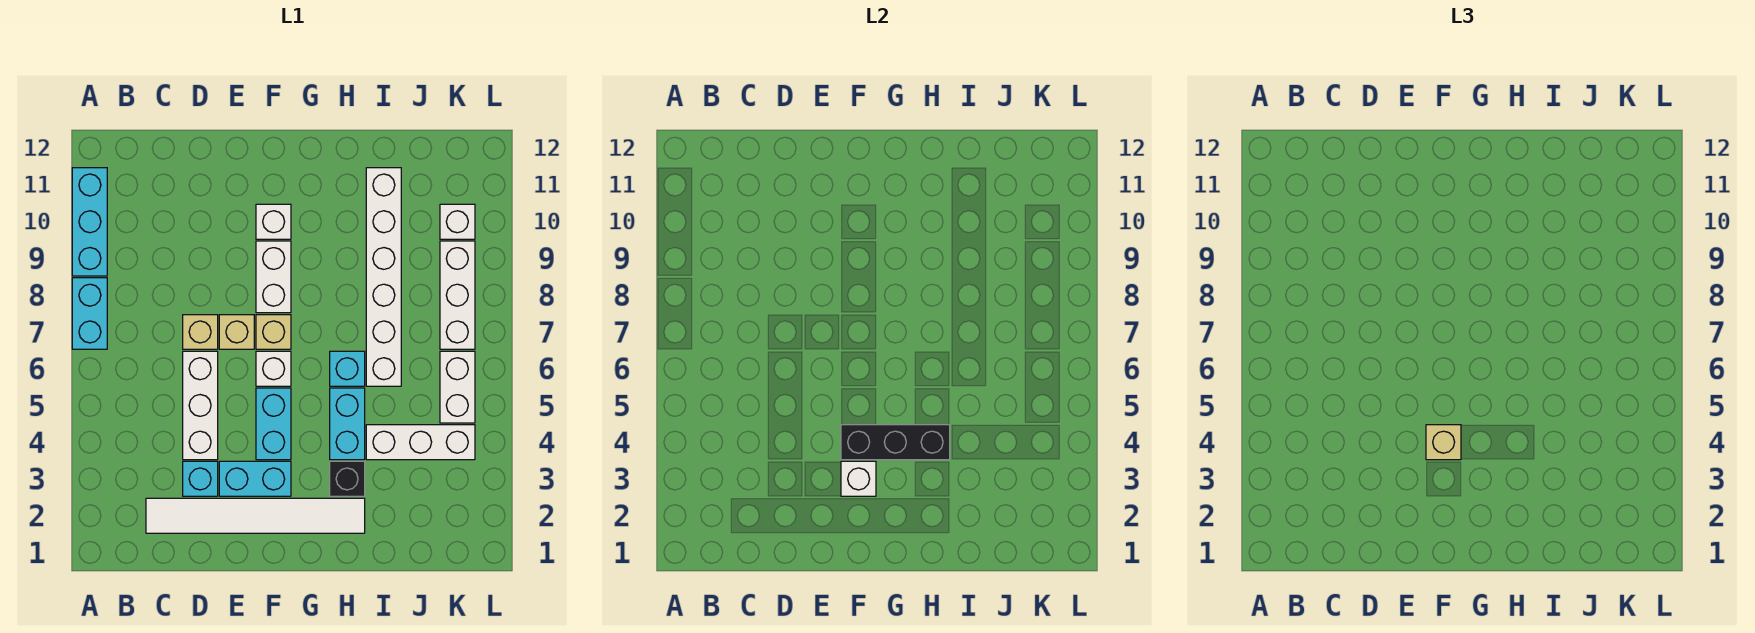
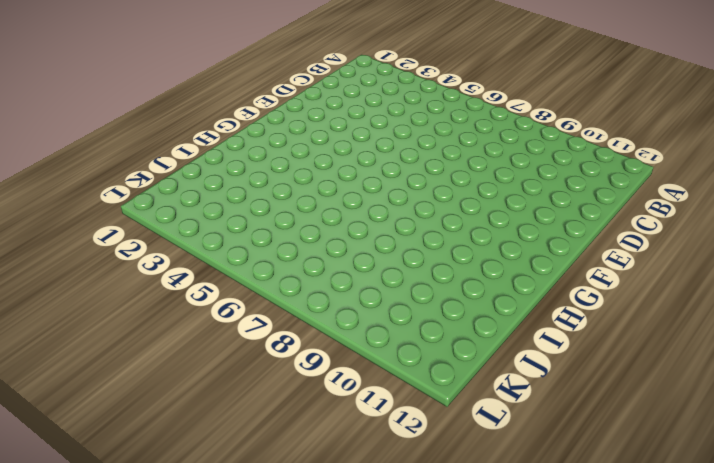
none -> cyan 1x2 brick [72,278,107,349]
none -> cyan 1x3 brick [72,168,107,276]
none -> white 1x6 tile [146,498,365,533]

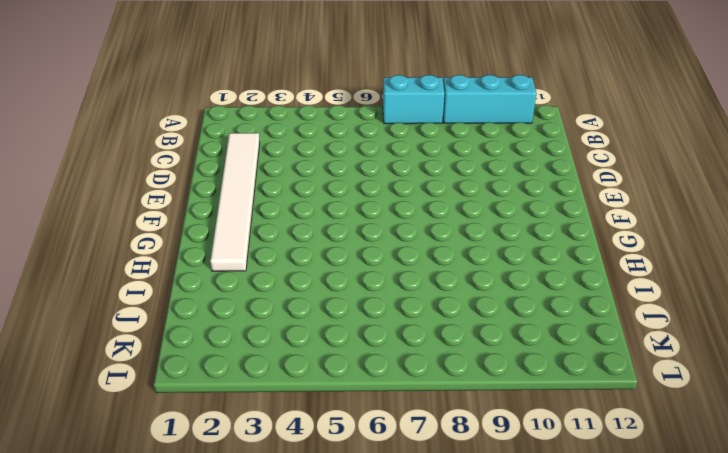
none -> cyan 1x1 brick [183,461,218,496]
none -> white 1x3 brick [183,351,218,460]
none -> tan 1x1 brick [183,315,218,349]

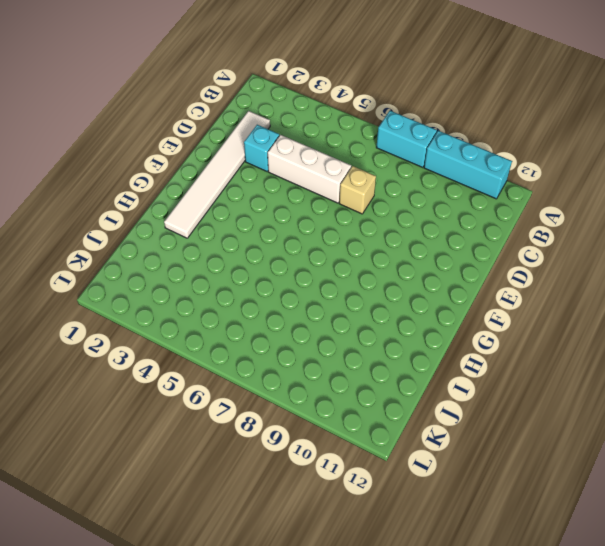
none -> cyan 1x2 brick [219,461,291,496]
none -> tan 1x1 brick [219,315,254,349]
none -> cyan 1x2 brick [256,388,291,460]

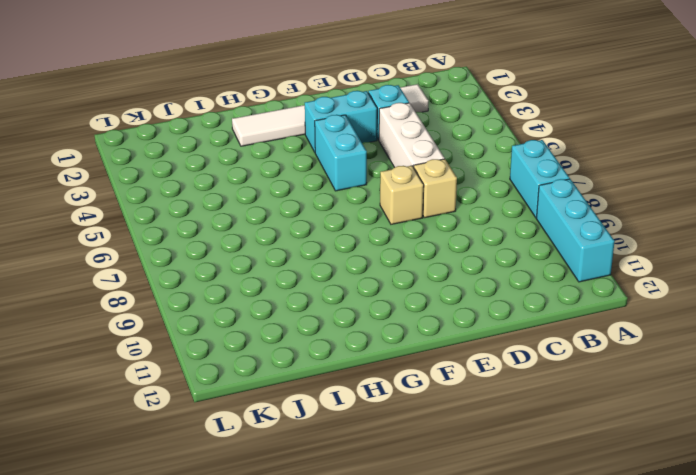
none -> white 1x1 brick [256,351,291,386]
none -> tan 1x1 brick [256,315,291,349]
none -> white 1x2 brick [256,241,291,313]

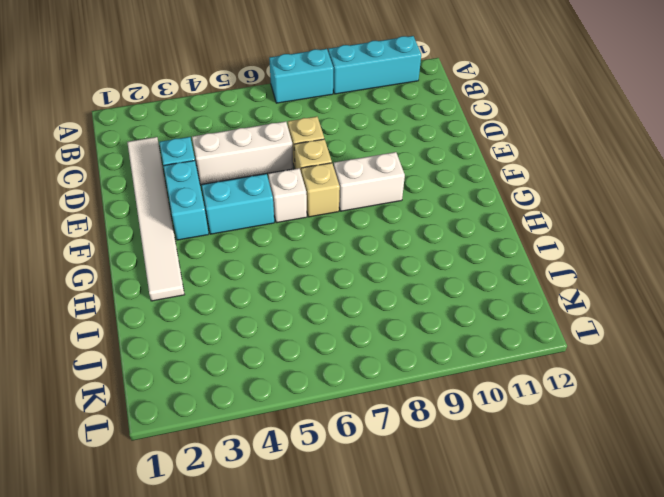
none -> white 1x1 brick [256,204,291,239]
none -> black 1x1 brick [330,461,365,496]
none -> cyan 1x2 brick [330,388,365,460]

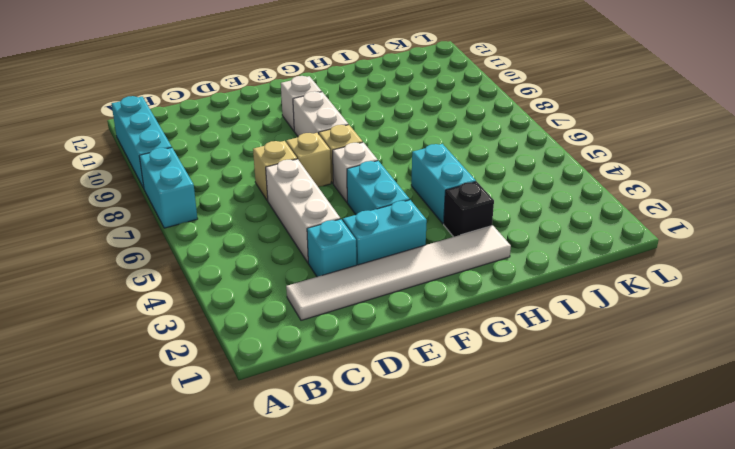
none -> cyan 1x1 brick [330,351,365,386]
none -> white 1x3 brick [366,425,475,460]
none -> white 1x6 brick [366,168,401,386]

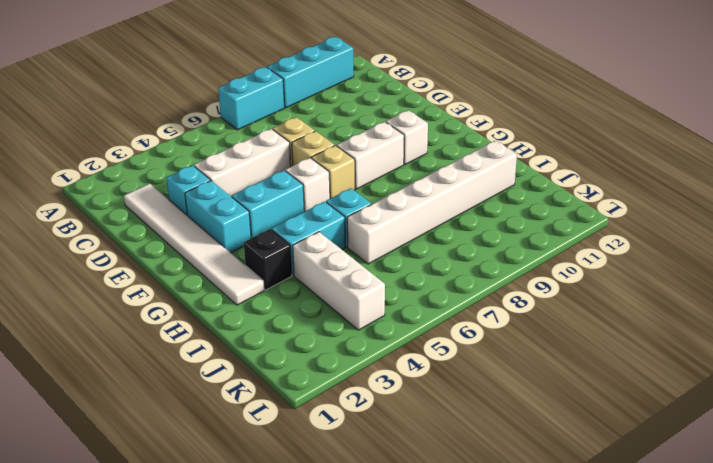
none -> white 1x2 brick [440,351,475,423]
none -> white 1x3 brick [440,241,475,349]
none -> white 1x1 brick [440,204,475,239]

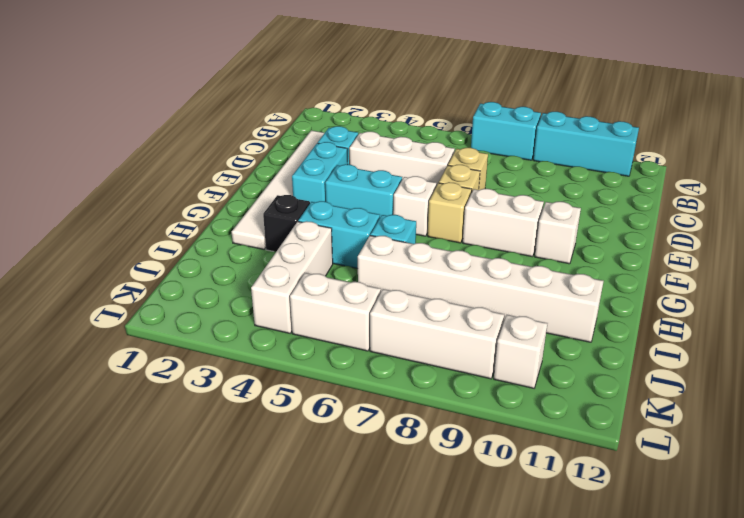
none -> white 1x1 brick [841,461,876,496]
none -> black 1x3 brick [841,425,950,460]
none -> tan 1x1 brick [1426,425,1461,460]

